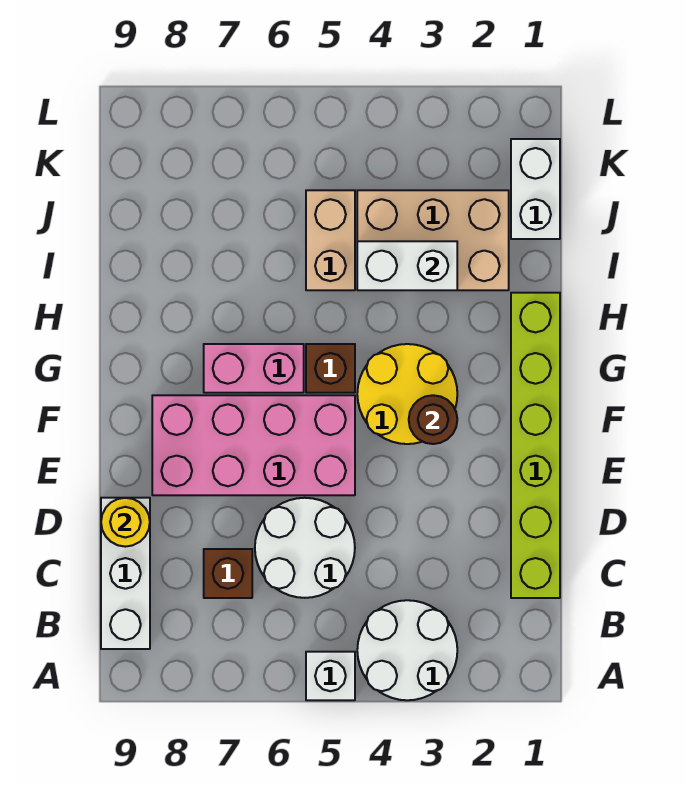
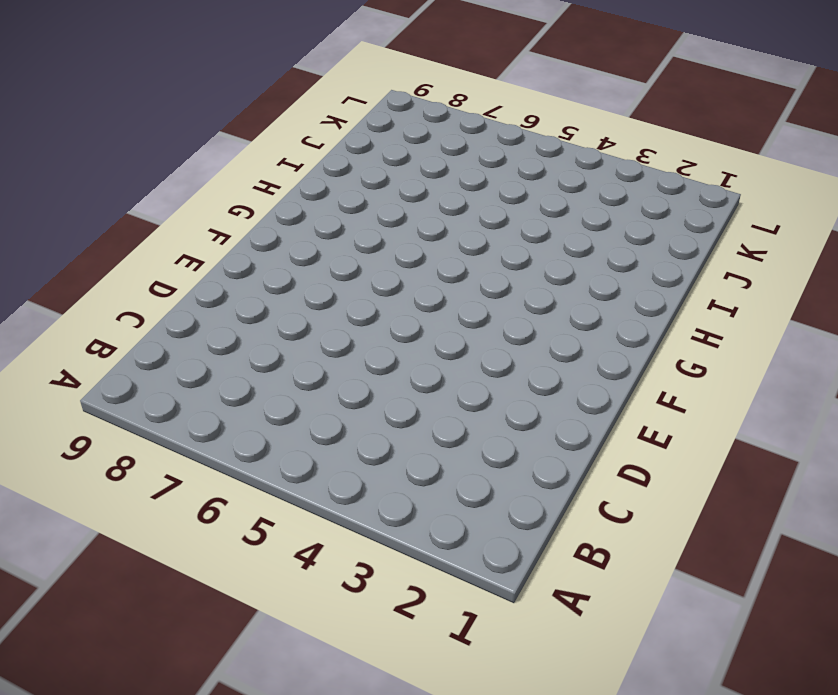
none -> white 2x2 round brick [357,600,457,700]
none -> white 1x1 brick [306,652,355,700]
none -> white 1x3 brick [101,498,150,649]

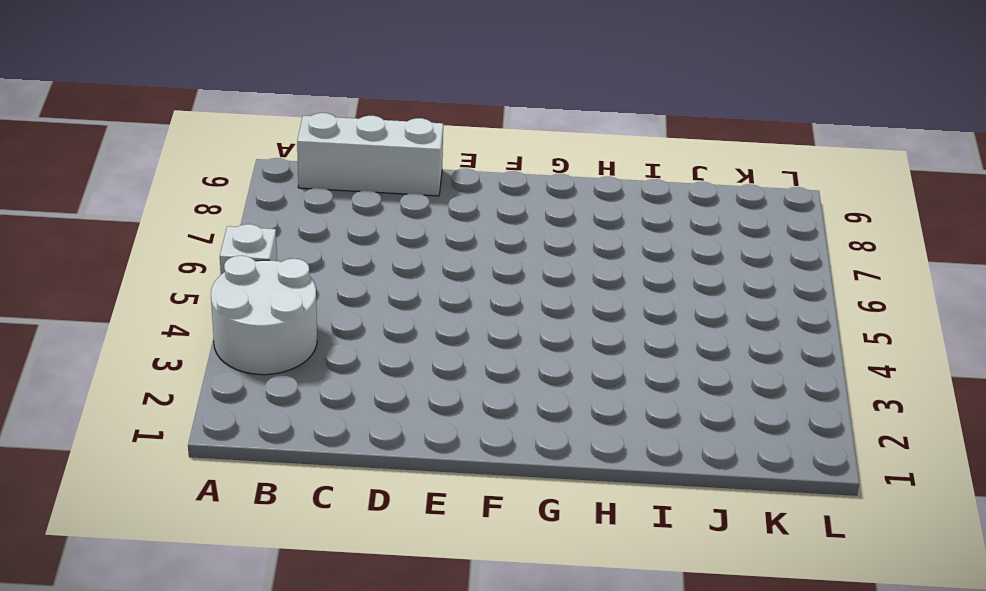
none -> lime 1x6 brick [511,293,560,598]
none -> white 2x2 round brick [255,498,355,598]
none -> brown 1x1 brick [204,549,252,598]

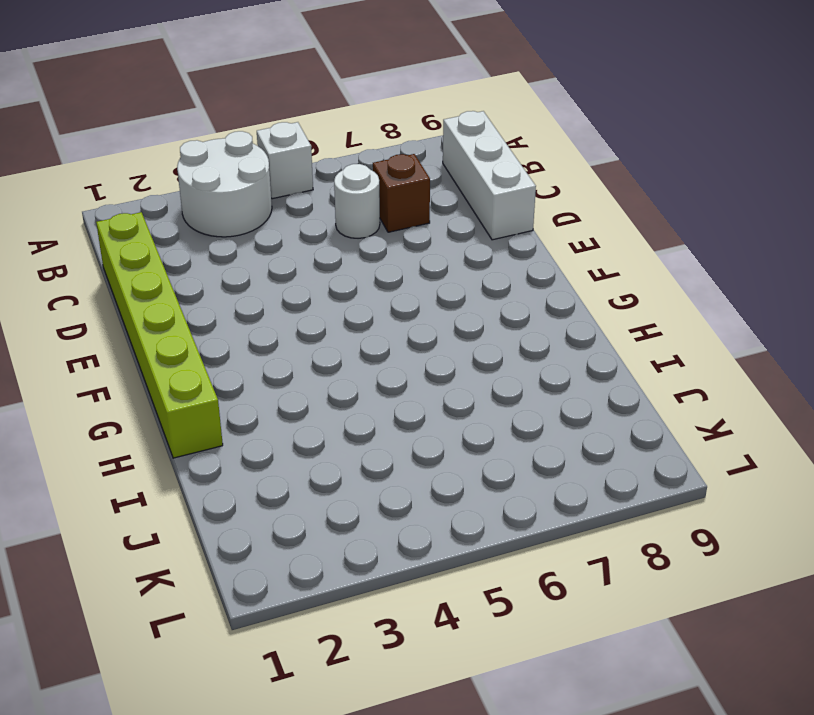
white 1x1 round brick [334,164,380,238] -> white 2x2 round brick [255,498,355,598]
none -> pink 2x4 brick [152,395,355,495]
none -> yellow 2x2 round brick [357,344,457,444]
none -> brown 1x1 brick [306,344,355,393]

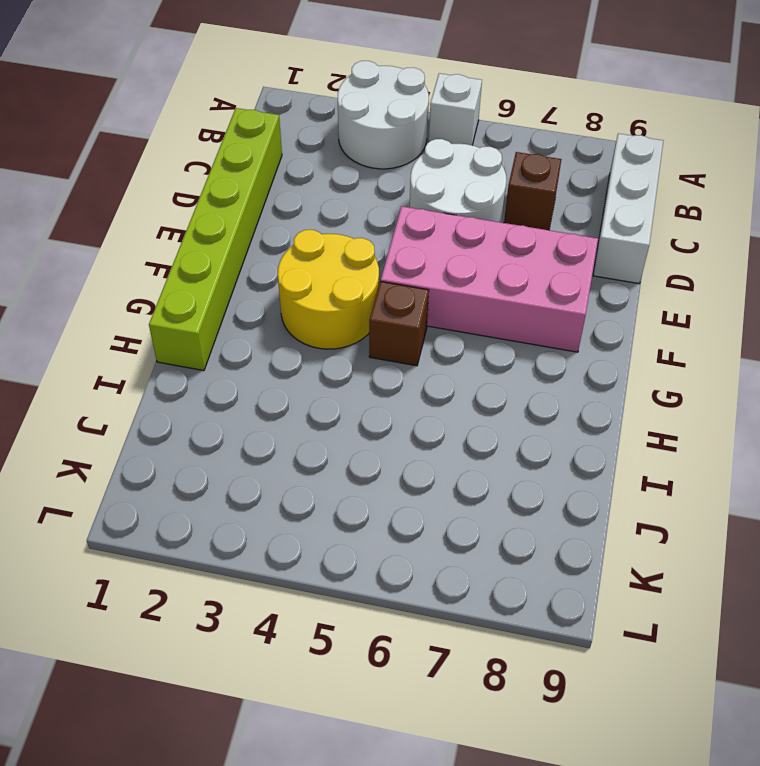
none -> pink 1x2 brick [204,344,304,393]
none -> tan 2x3 brick [357,190,509,290]
none -> tan 1x2 brick [306,190,355,290]

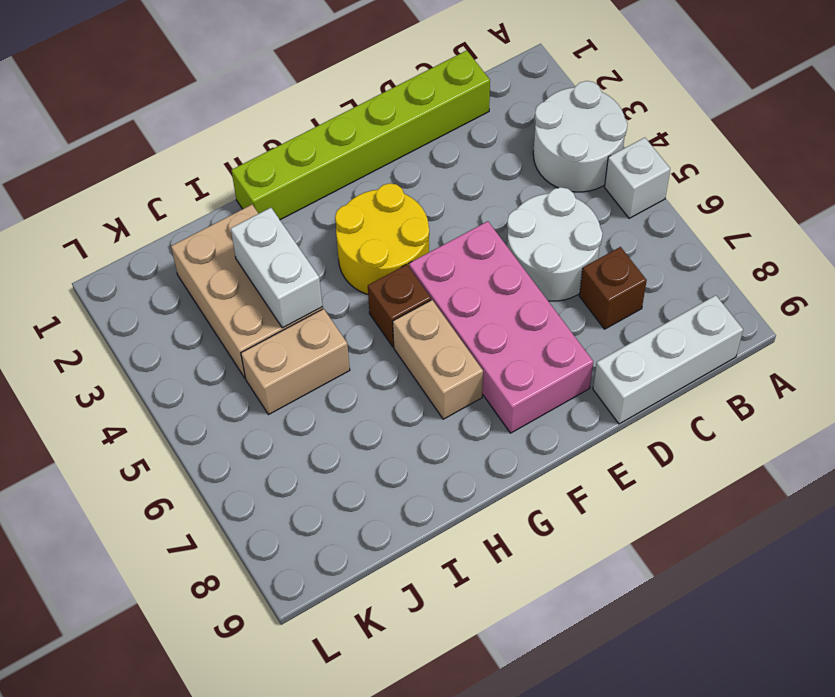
tan 1x2 brick [393,300,483,419] -> pink 1x2 brick [204,344,304,393]
none -> white 1x2 brick [511,139,560,239]
none -> yellow 1x1 round brick [101,498,150,547]
none -> brown 1x1 round brick [409,395,457,444]

